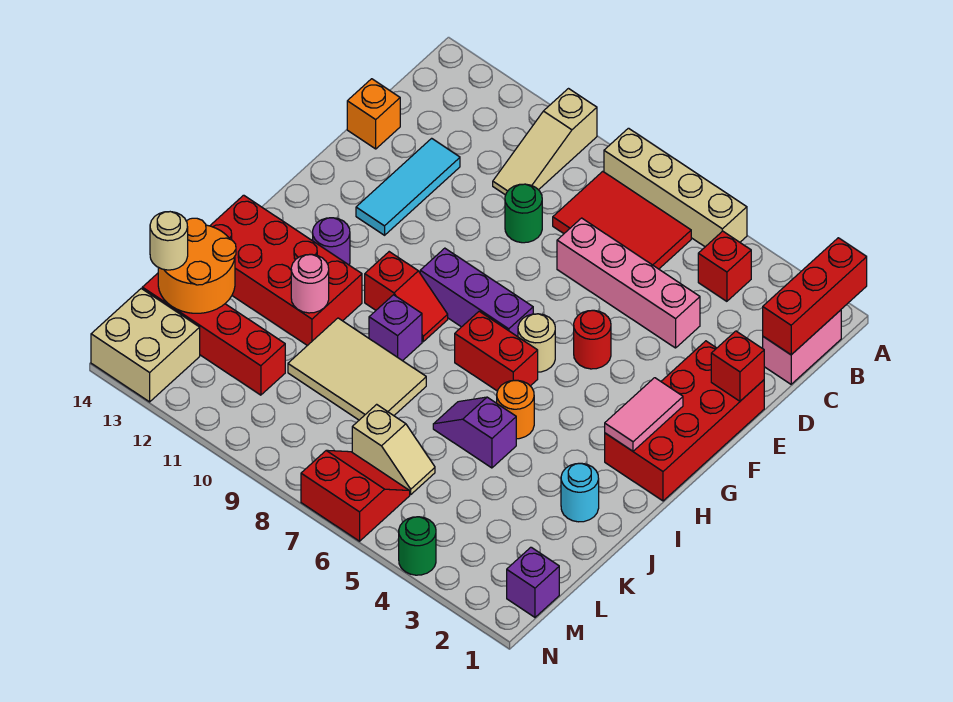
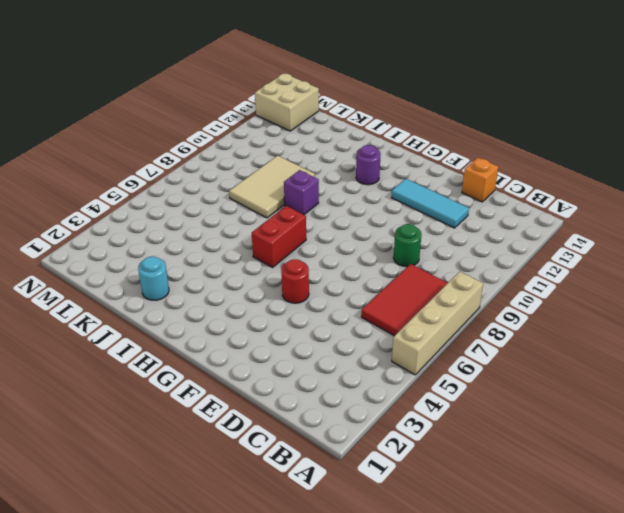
none -> tan 1x3 slope [493,89,597,195]
none -> pink 1x2 brick [763,310,841,384]
none -> red 1x1 brick [698,231,751,301]
none -> pink 1x4 brick [557,218,700,348]

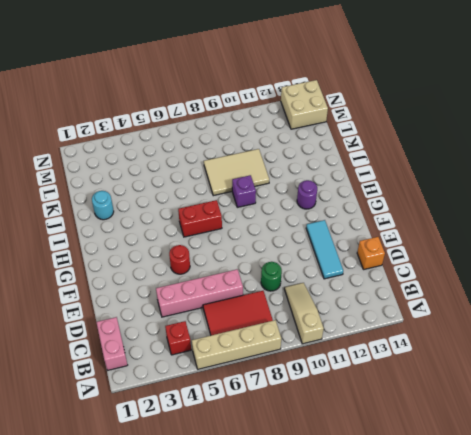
none -> red 2x4 brick [605,341,764,501]
none -> tan 1x1 round brick [518,314,555,372]
none -> purple 1x3 brick [420,248,533,337]
none -> red 1x2 slope [365,252,448,342]

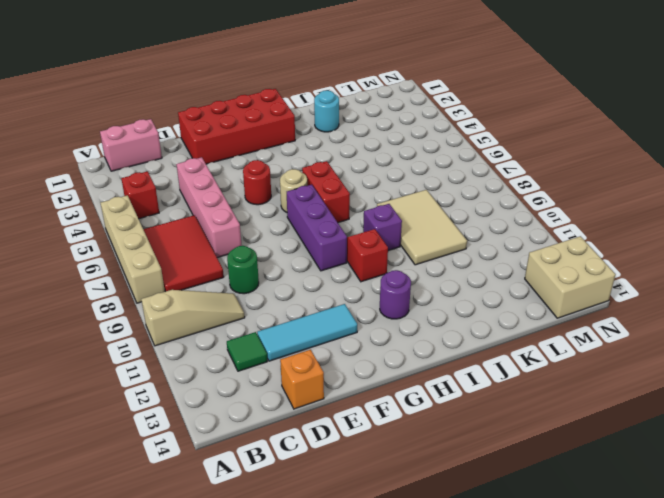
green 1x1 tile [227,332,267,371] -> none
none -> orange 1x1 round brick [497,380,534,439]
none -> red 2x4 brick [210,195,362,346]
none -> purple 1x2 slope [433,397,516,468]
none -> tan 1x2 slope [352,404,435,494]

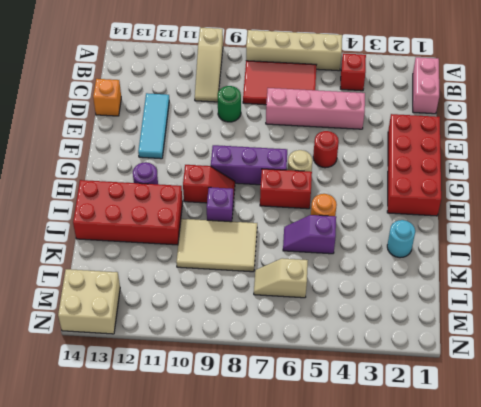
tan 1x2 slope [254,258,308,298] -> tan 1x2 slope turned to [352,404,435,494]
none -> red 1x4 brick [142,273,285,395]
none -> purple 1x1 brick [507,547,559,617]
none -> red 2x2 slope [301,450,410,541]
none -> green 1x1 round brick [399,517,436,575]

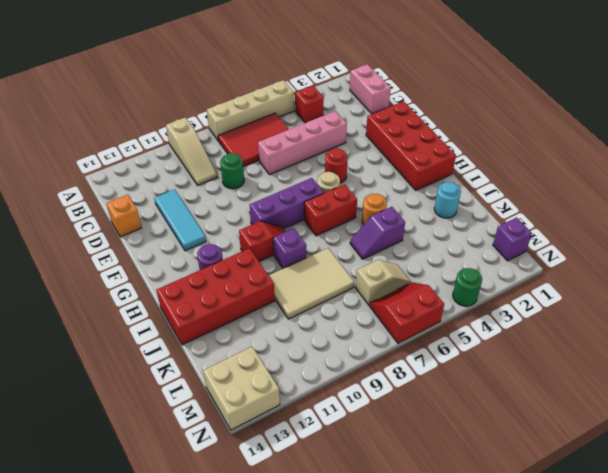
none -> red 1x4 brick [142,273,285,395]
none -> red 1x3 brick [763,238,867,355]
none -> red 1x1 brick [711,331,764,401]
none -> pink 1x2 tile [605,378,683,451]

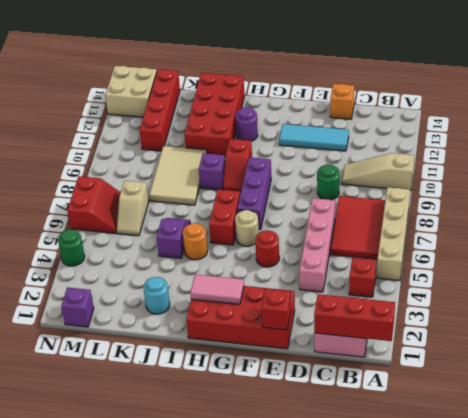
none -> pink 1x1 round brick [291,254,329,313]
none -> orange 2x2 round brick [158,218,236,313]
none -> tan 1x1 round brick [150,212,188,270]

